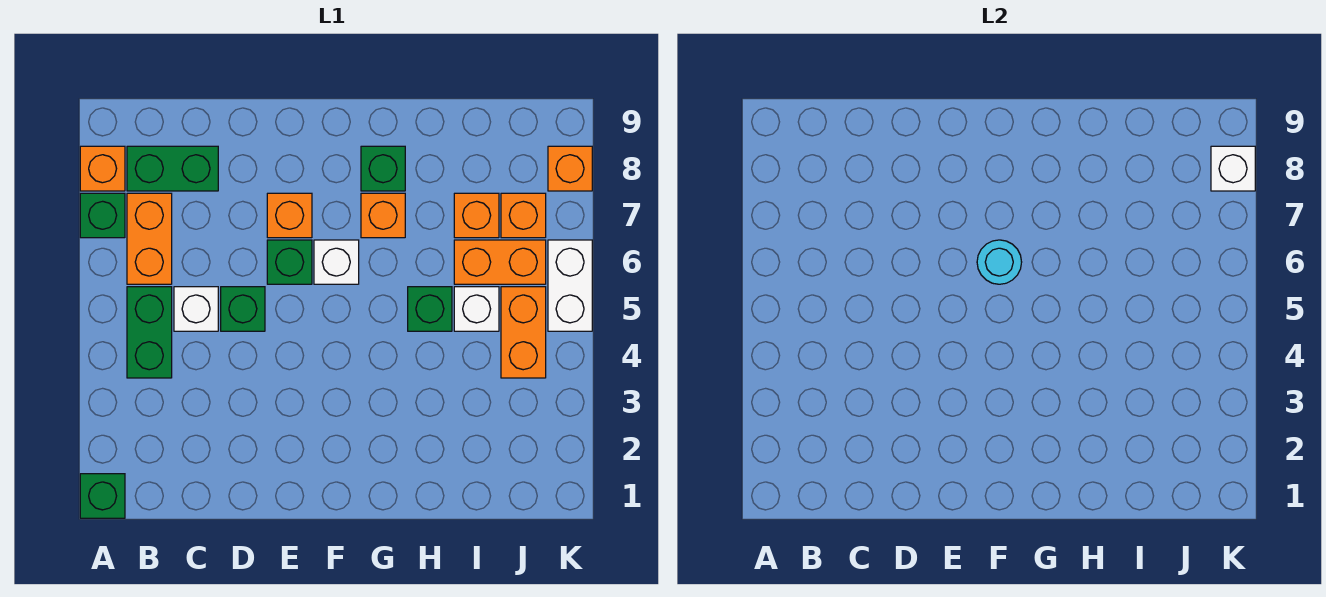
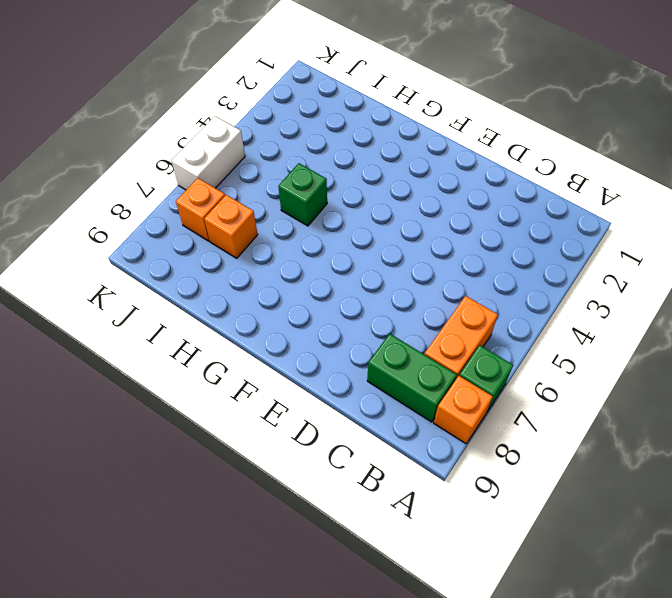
none -> green 1x1 brick [80,474,125,518]
none -> green 1x2 brick [127,287,172,378]
none -> white 1x1 brick [174,287,218,331]

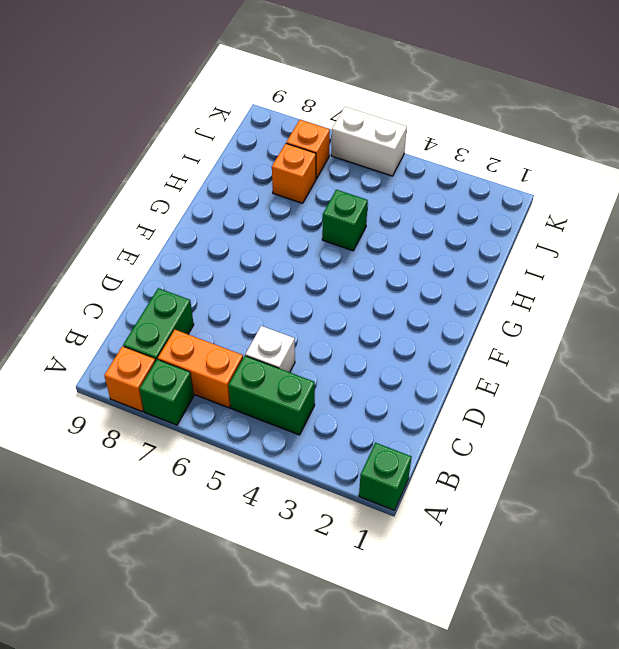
none -> green 1x1 brick [221,287,265,331]
none -> green 1x1 brick [267,240,312,284]
none -> orange 1x1 brick [267,193,312,238]

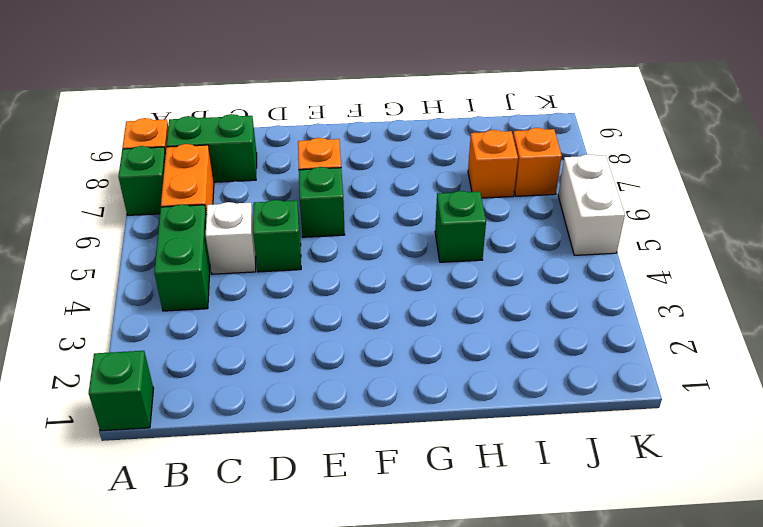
none -> white 1x1 brick [314,240,359,284]
none -> orange 1x1 brick [361,193,405,238]
none -> green 1x1 brick [361,146,405,191]

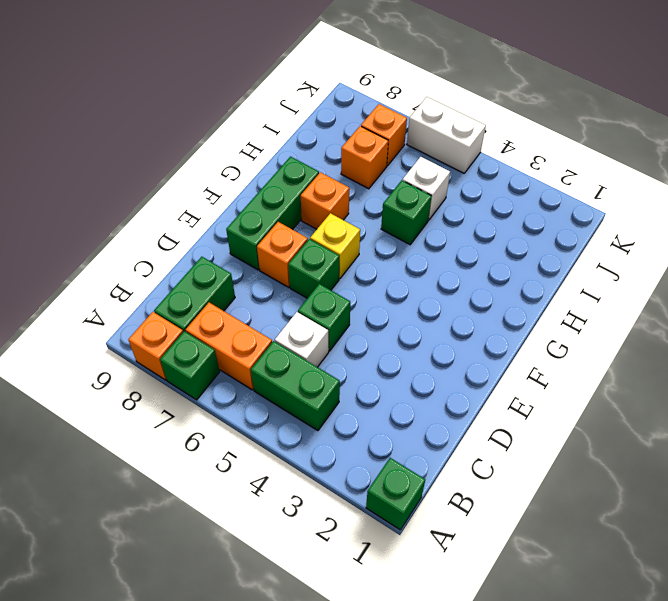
green 1x3 brick [226,157,319,270] -> green 1x1 brick [361,146,405,191]
yellow 1x1 brick [310,213,360,279] -> white 1x1 brick [314,240,359,284]
none -> orange 1x2 brick [454,240,546,284]
none -> orange 1x2 brick [501,287,546,378]
none -> orange 1x1 brick [548,146,592,191]

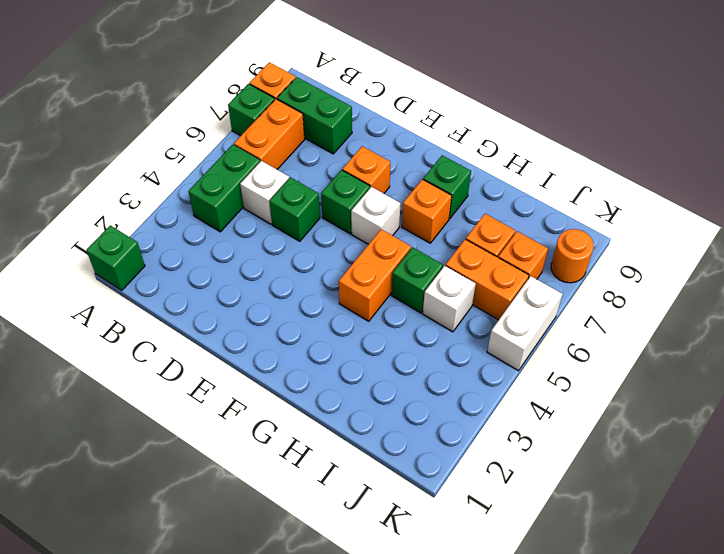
orange 1x2 brick [339,229,411,321] -> orange 1x2 brick moved to [501,287,546,378]
orange 1x1 round brick [551,229,594,283] -> orange 1x1 brick [548,146,592,191]
none -> cyan 1x1 round brick [977,240,1022,284]
none -> white 1x1 brick [1211,146,1255,191]

